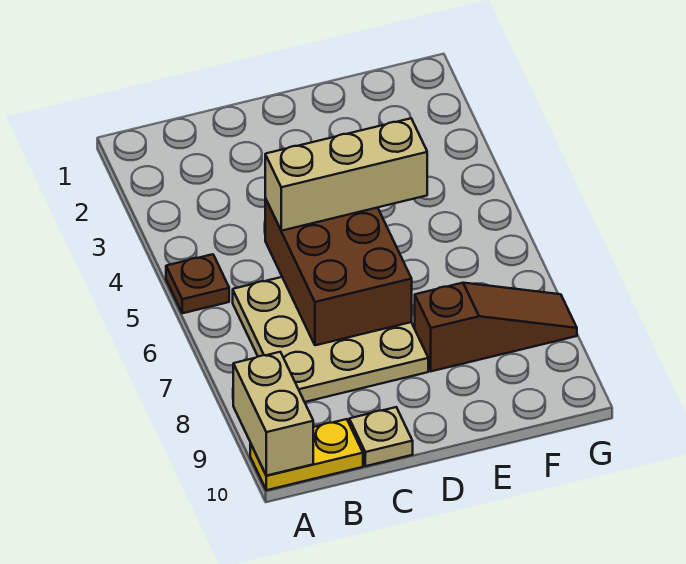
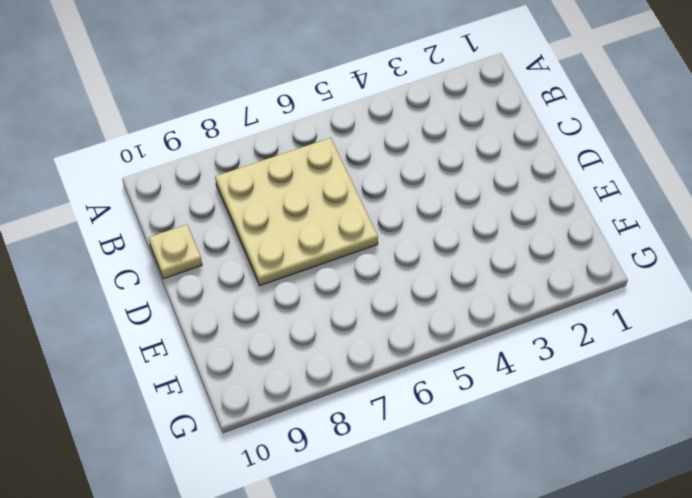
none -> brown 1x1 plate [166,254,229,313]
none -> yellow 1x2 plate [250,419,363,490]

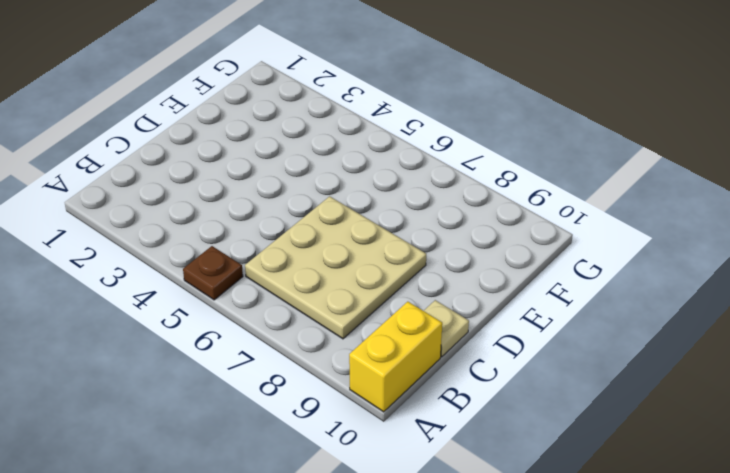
yellow 1x2 brick [349,302,442,412] -> yellow 1x2 plate [250,419,363,490]
none -> brown 1x3 slope [415,283,577,371]
none -> tan 1x2 brick [233,352,313,476]

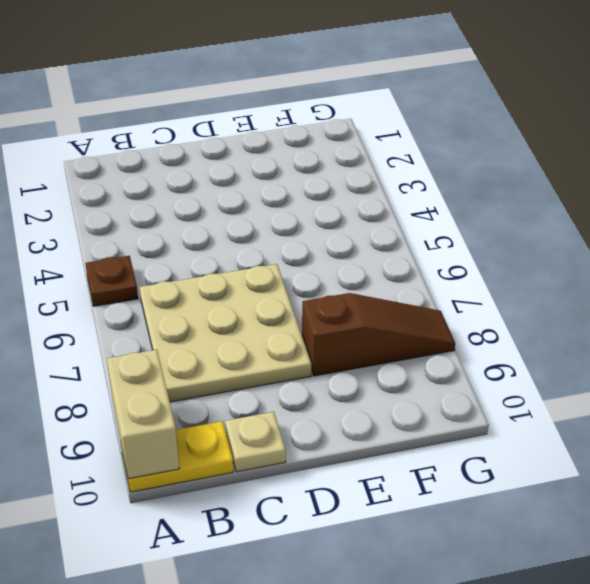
none -> brown 2x3 brick [265,198,412,345]
none -> tan 1x3 brick [265,118,427,231]

